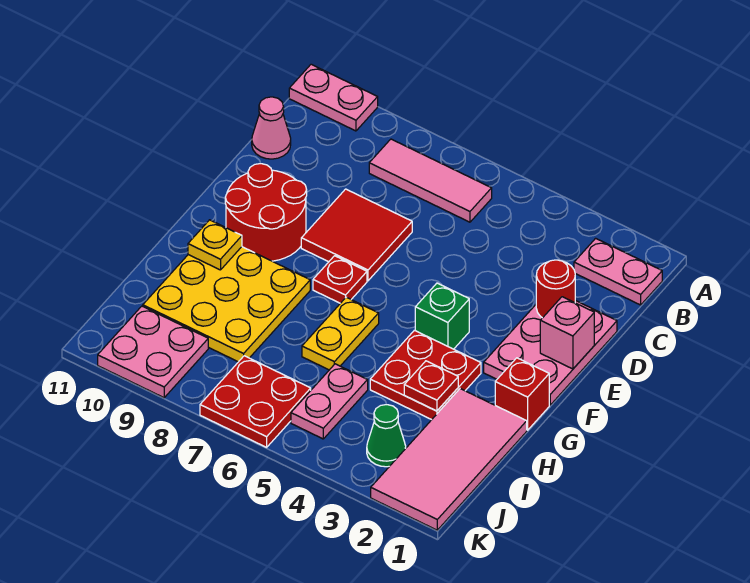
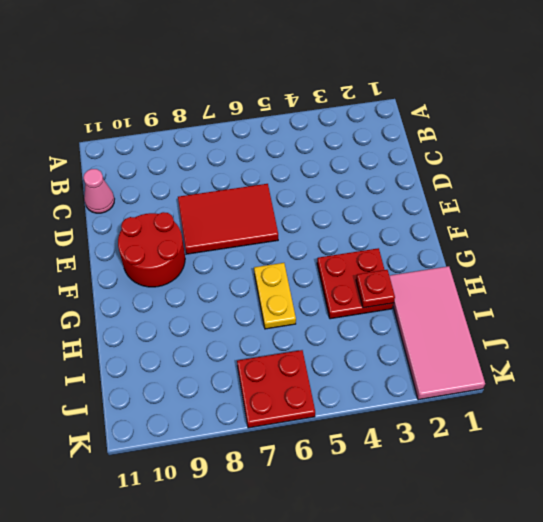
red 2x3 tile [178,184,278,254] -> red 2x2 tile [301,189,412,281]
none -> pink 1x2 plate [289,64,378,131]
none -> pink 1x2 plate [574,238,662,305]
none -> pink 1x3 tile [369,139,492,222]

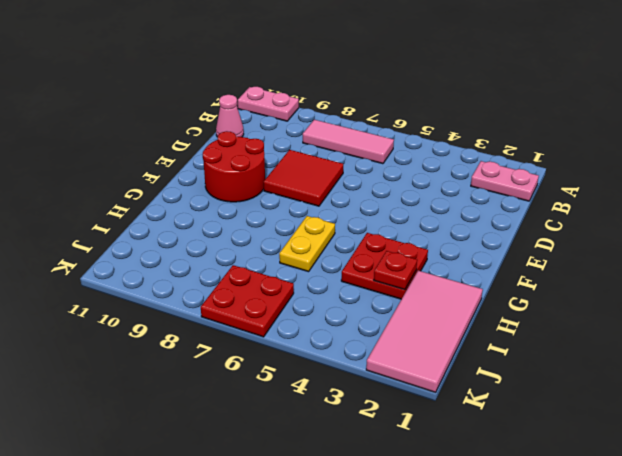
none -> pink 2x3 plate [484,300,617,405]
none -> green 1x1 brick [415,283,469,349]
none -> red 1x1 plate [313,256,367,303]

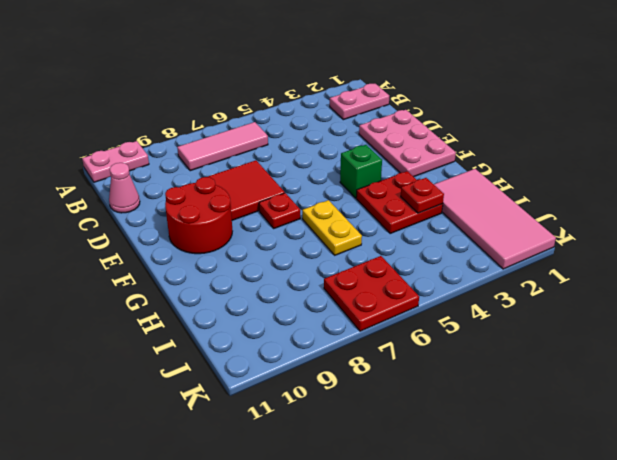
none -> red 1x1 brick [495,358,549,430]
none -> yellow 3x3 plate [143,247,310,362]
none -> pink 1x2 plate [291,364,368,439]

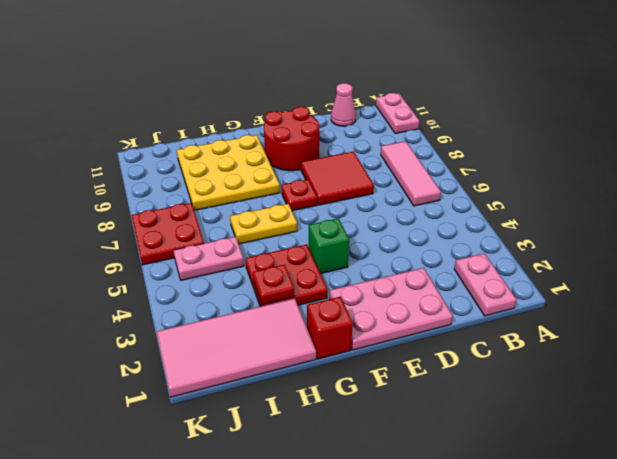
none -> green 1x1 cone [367,405,406,467]
none -> pink 2x2 plate [98,306,208,398]
none -> red 1x1 round brick [536,260,575,318]

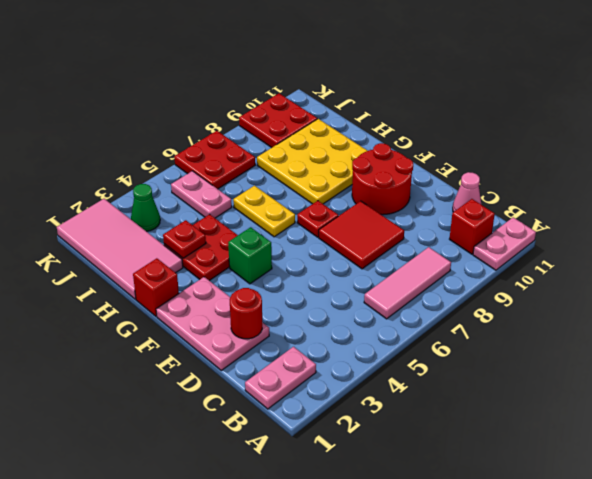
red 1x1 brick [450,199,495,254] -> none
red 2x2 plate [239,93,317,148] -> pink 2x2 plate [98,306,208,398]
none -> pink 1x1 brick [540,297,594,369]
none -> yellow 1x1 plate [188,220,242,270]

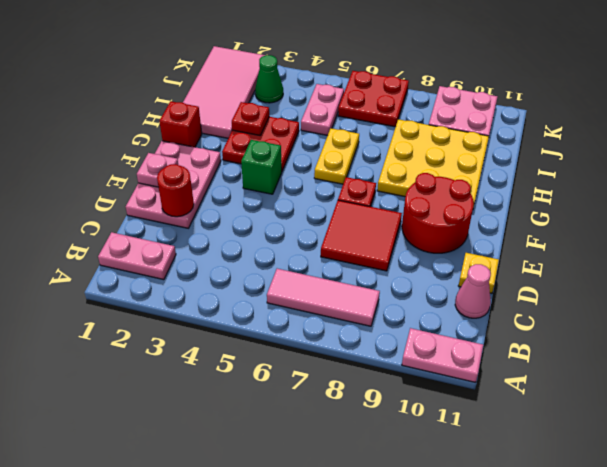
yellow 1x1 plate [458,253,499,294] -> yellow 1x1 plate moved to [188,220,242,270]
pink 1x1 plate [137,153,178,187] -> pink 1x1 brick [540,297,594,369]

